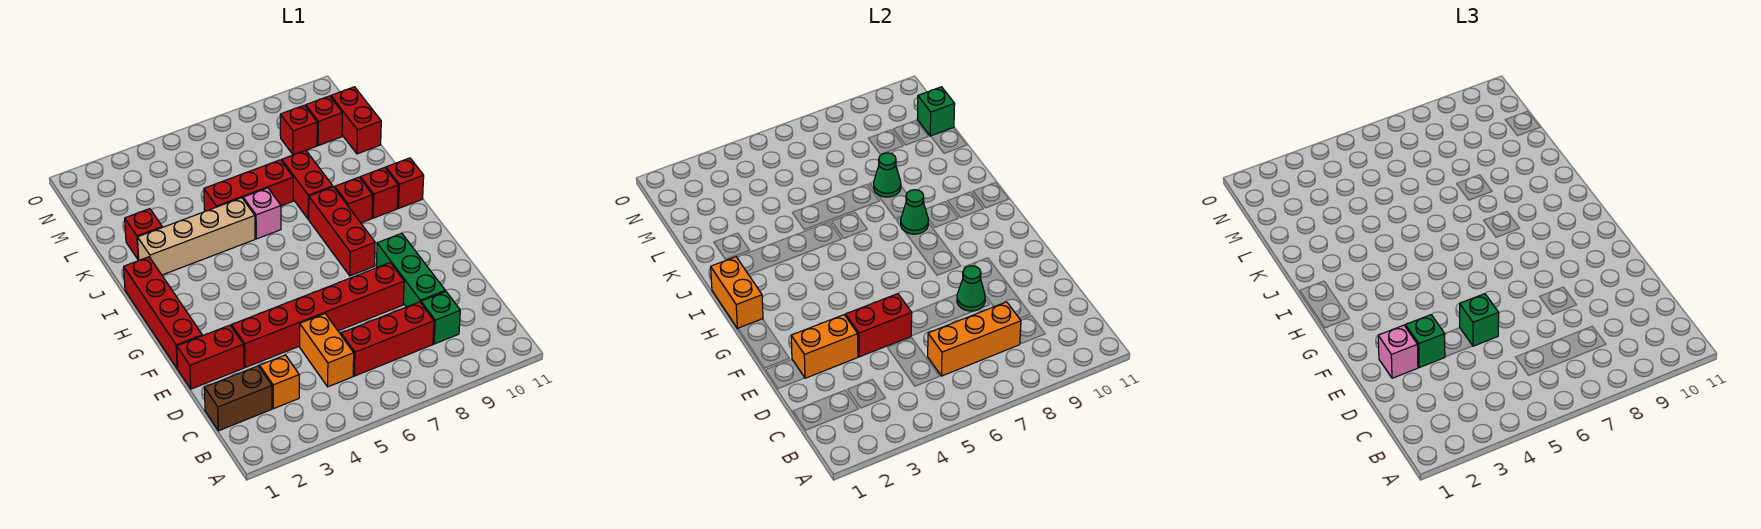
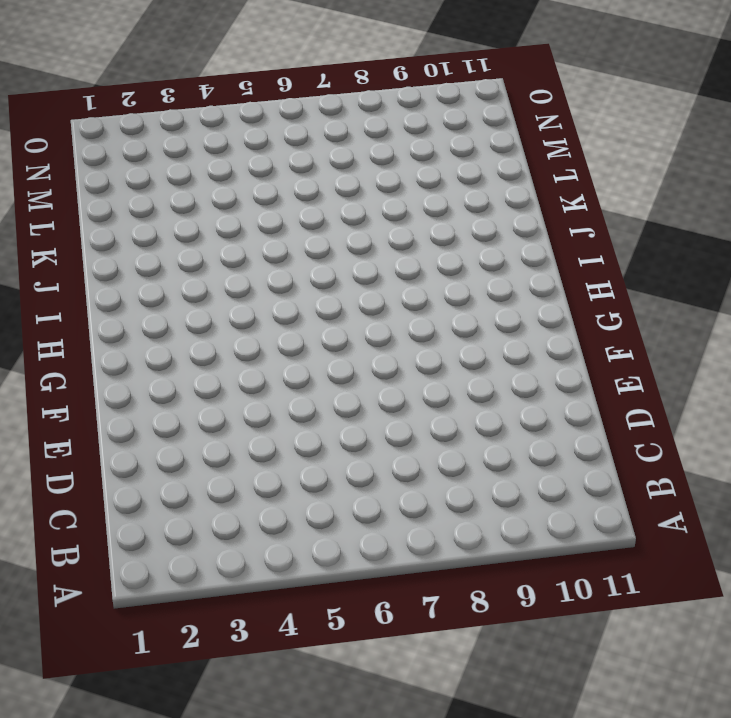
none -> brown 1x2 brick [204,366,272,431]
none -> orange 1x1 brick [260,355,299,409]
none -> orange 1x2 brick [300,314,354,387]
none -> red 1x3 brick [341,302,434,376]

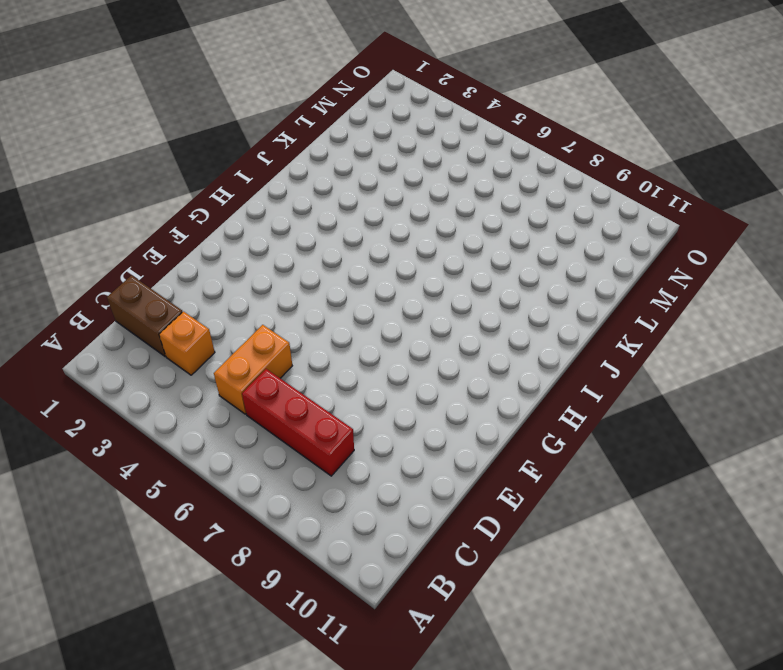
none -> green 1x1 brick [421,291,460,344]
none -> green 1x3 brick [376,233,445,307]
none -> red 1x2 brick [177,325,244,389]
none -> red 1x6 brick [232,263,404,367]

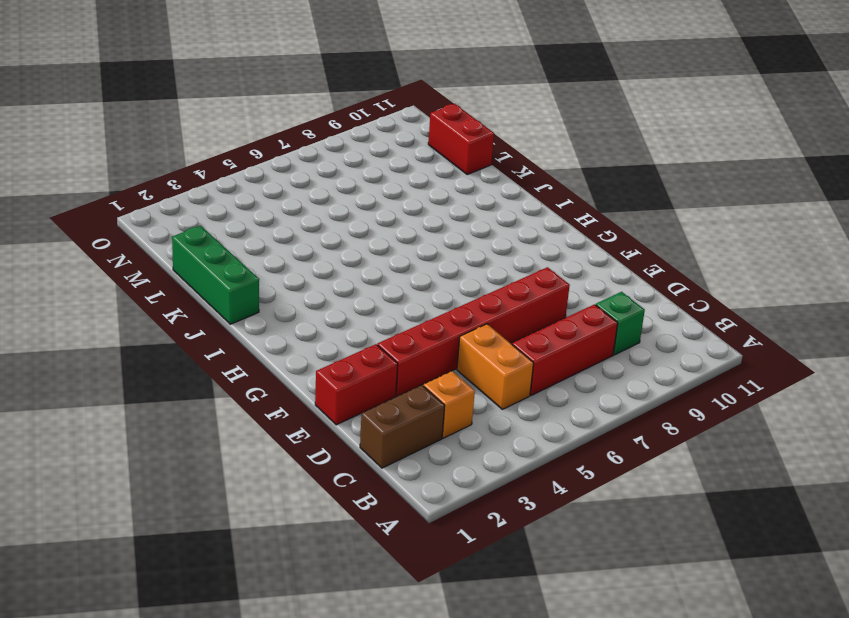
green 1x3 brick [172,226,259,324] -> green 1x3 brick moved to [376,233,445,307]
none -> red 1x4 brick [124,257,202,369]
none -> red 1x3 brick [309,187,375,276]
none -> red 1x1 brick [335,177,373,223]
none -> red 1x1 brick [360,168,398,218]

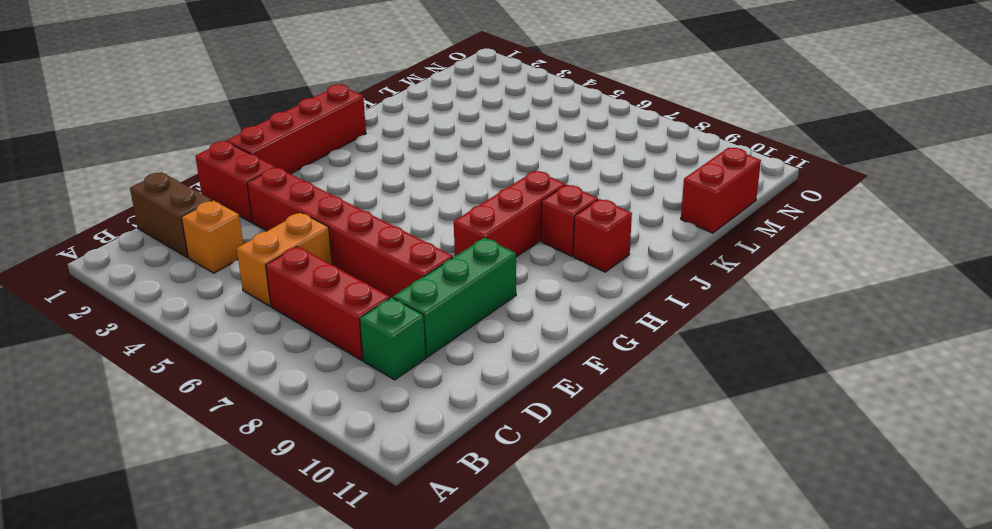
none -> red 1x1 brick [386,158,424,208]
none -> tan 1x4 brick [138,198,255,275]
none -> pink 1x1 brick [243,188,281,239]
none -> red 1x2 brick [282,150,333,219]

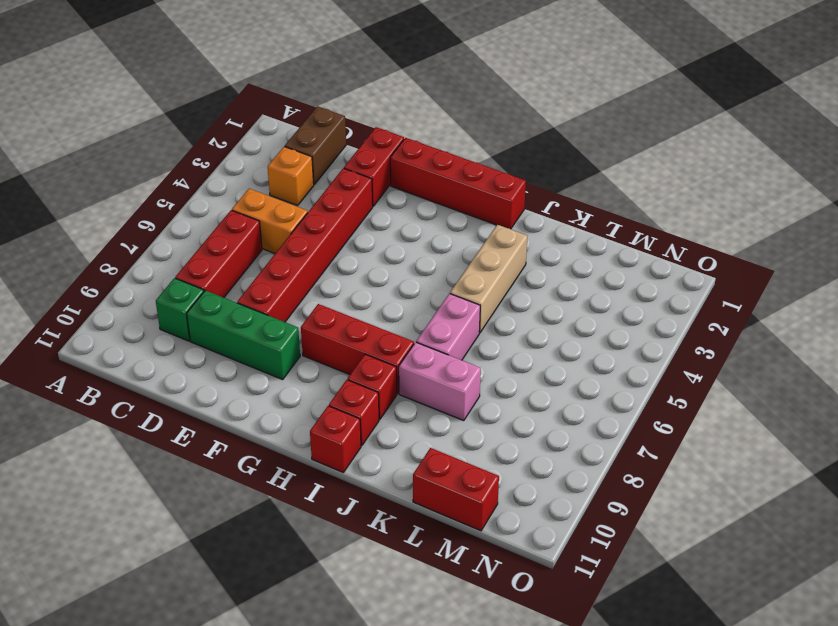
tan 1x3 brick [450,225,527,333] -> tan 1x4 brick [138,198,255,275]
pink 1x2 brick [416,294,480,360] -> pink 1x1 brick [243,188,281,239]
pink 1x2 brick [399,342,481,421] -> red 1x2 brick [282,150,333,219]
none -> red 1x1 brick [125,209,162,260]
none -> red 1x3 brick [204,160,293,211]
none -> red 1x1 brick [280,105,317,155]
none -> red 1x1 brick [306,96,342,145]

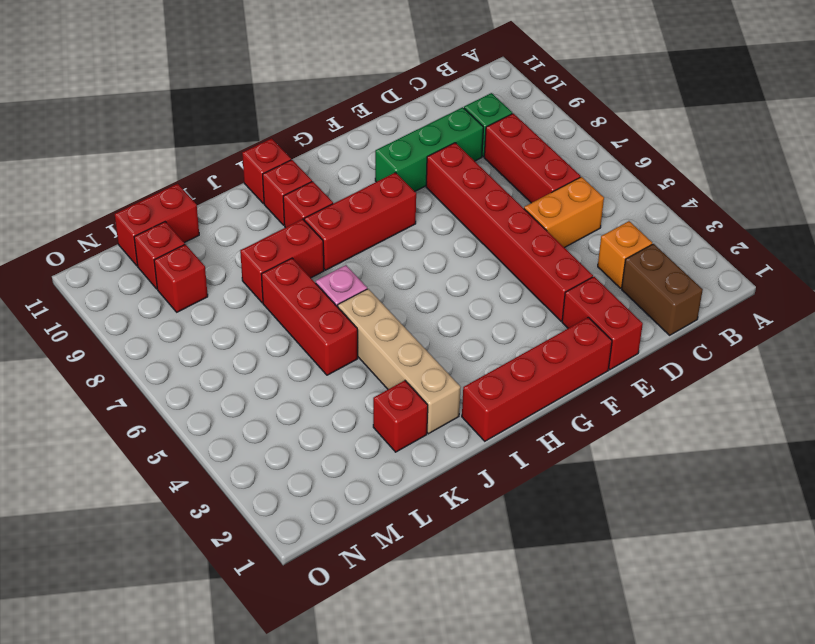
none -> orange 1x3 brick [928,302,1021,376]
none -> orange 1x2 brick [791,315,858,378]
none -> red 1x2 brick [846,294,912,357]
none -> green 1x1 cone [957,266,985,311]

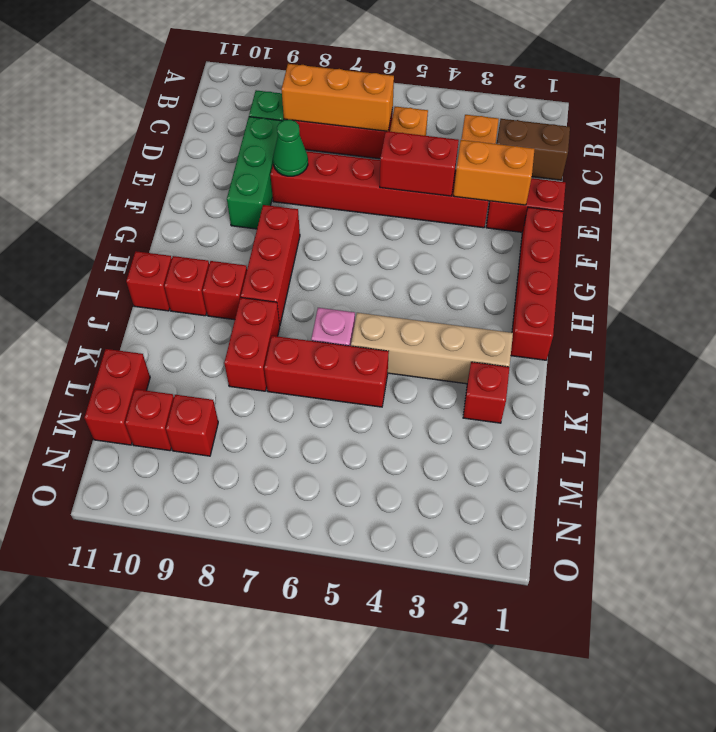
none -> orange 1x2 brick [711,257,763,329]
none -> green 1x1 cone [901,190,928,234]
none -> green 1x1 cone [874,153,901,197]
none -> green 1x1 brick [917,87,955,136]

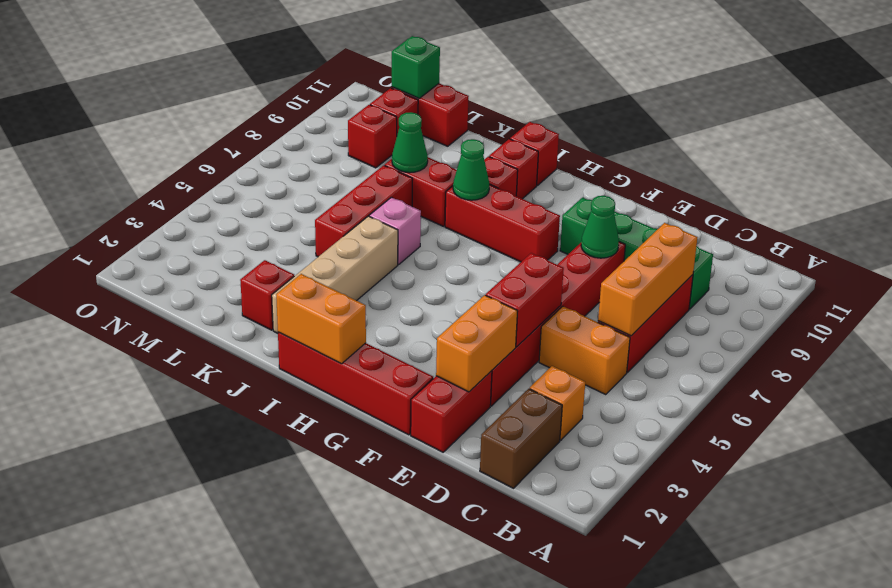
none -> pink 1x1 brick [1378,325,1418,378]
none -> green 1x1 brick [1406,315,1445,367]
none -> green 1x1 brick [1460,294,1499,346]

